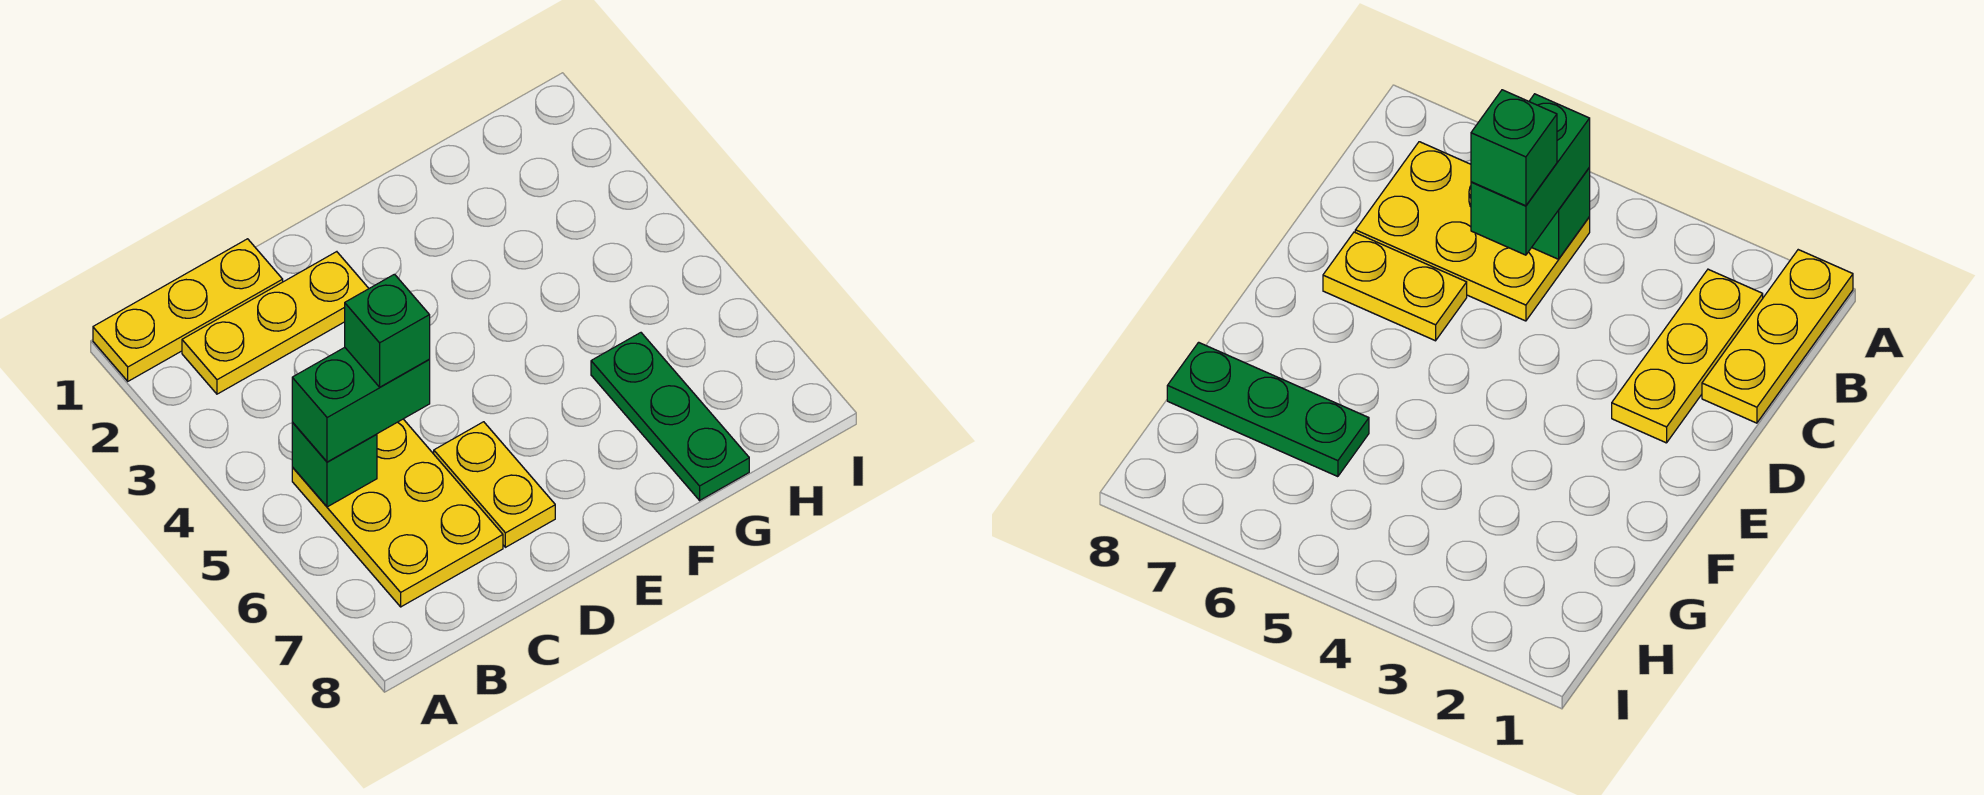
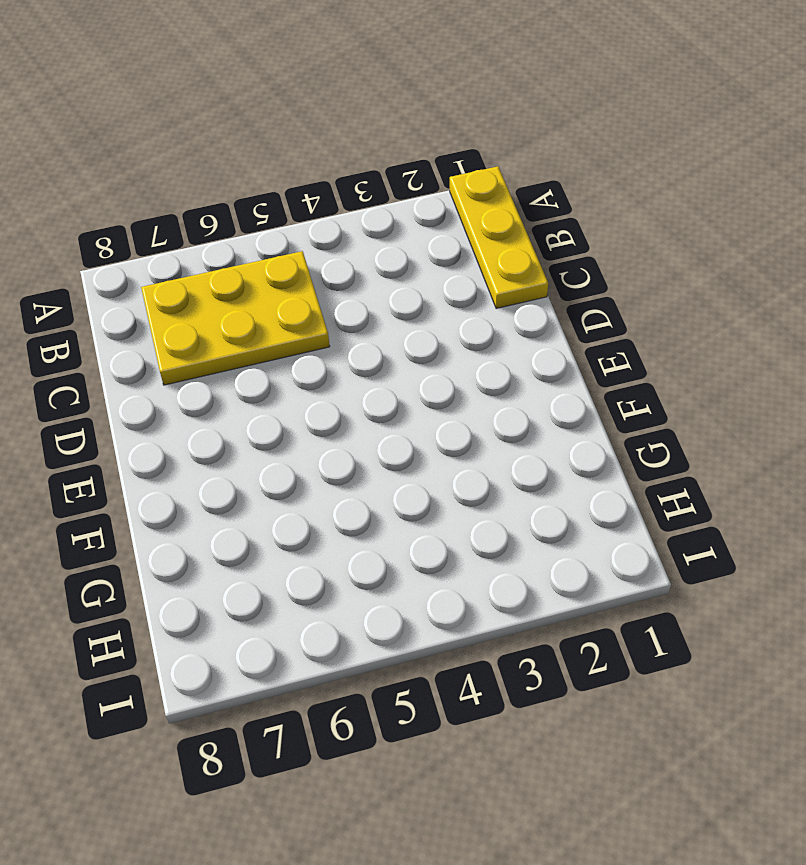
none -> yellow 1x3 plate [182,252,369,394]
none -> yellow 1x2 plate [434,422,555,547]

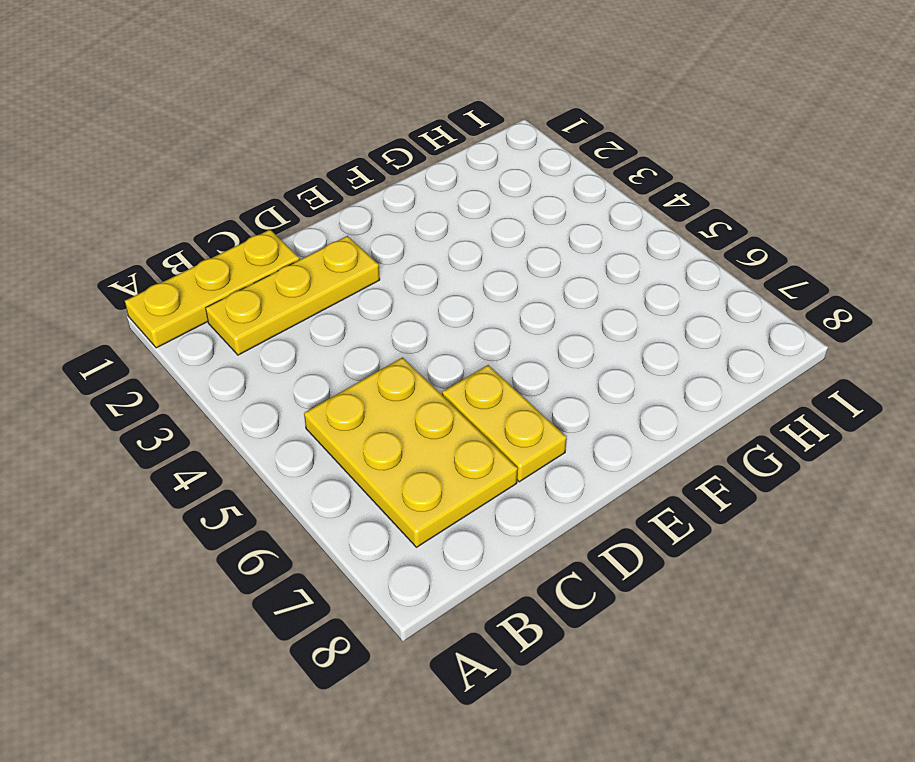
none -> green 1x3 plate [591,333,749,500]
none -> green 1x1 brick [292,422,377,507]

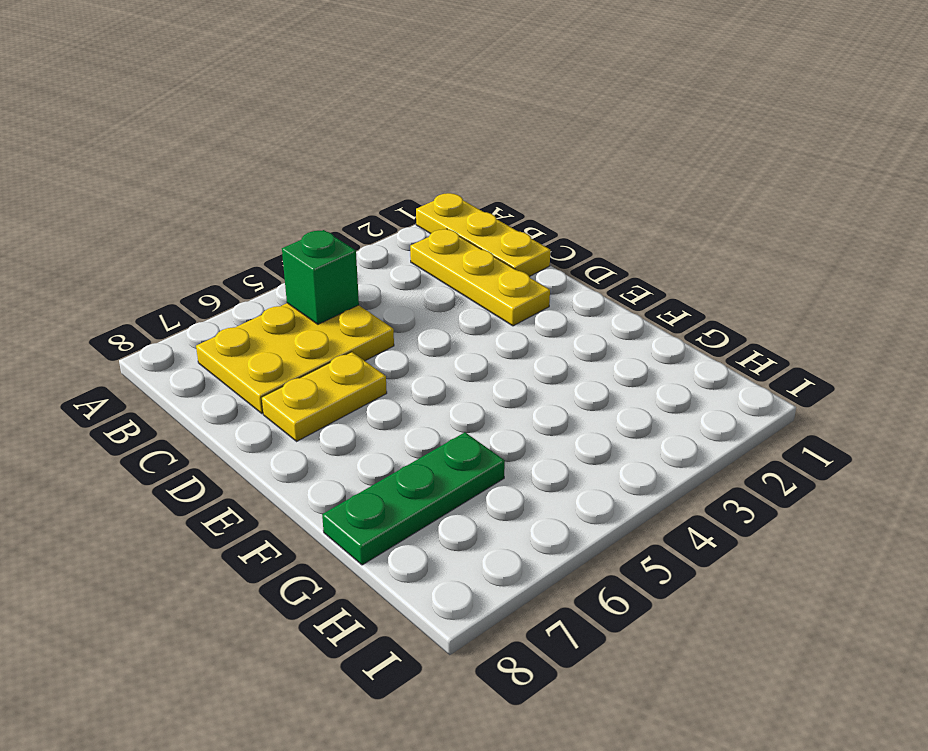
none -> green 1x2 brick [292,347,430,462]
none -> green 1x1 brick [345,274,430,387]

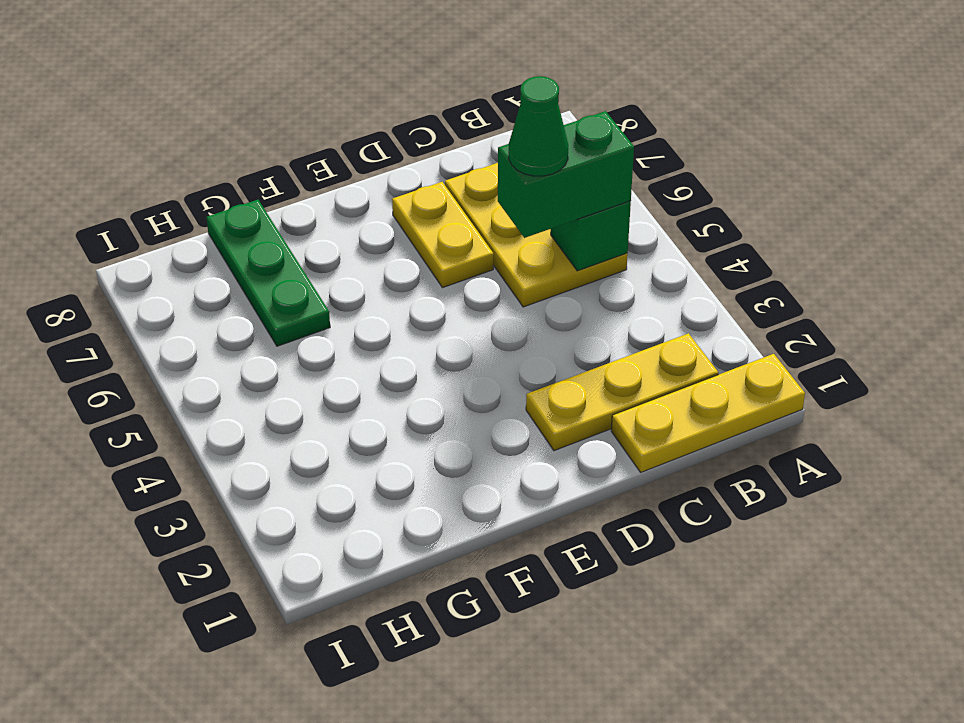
green 1x1 cone [509,76,568,176] -> green 1x1 brick [345,274,430,387]

